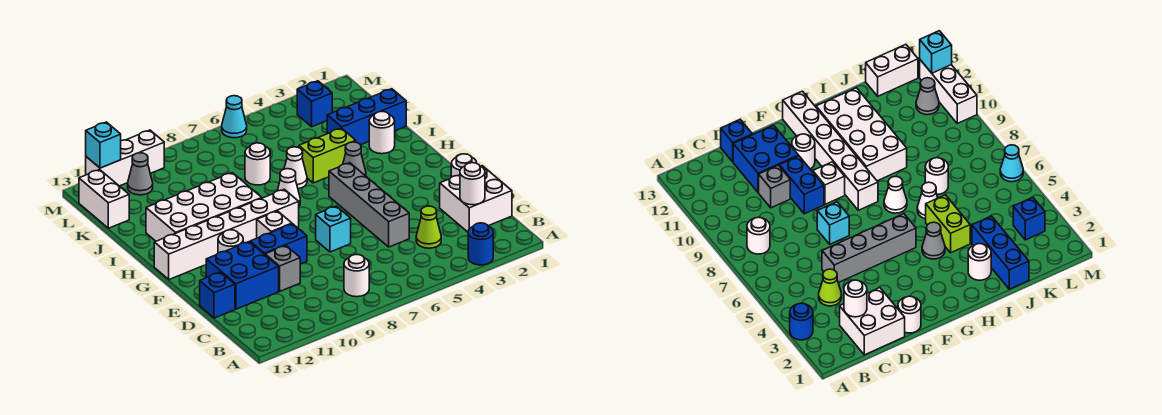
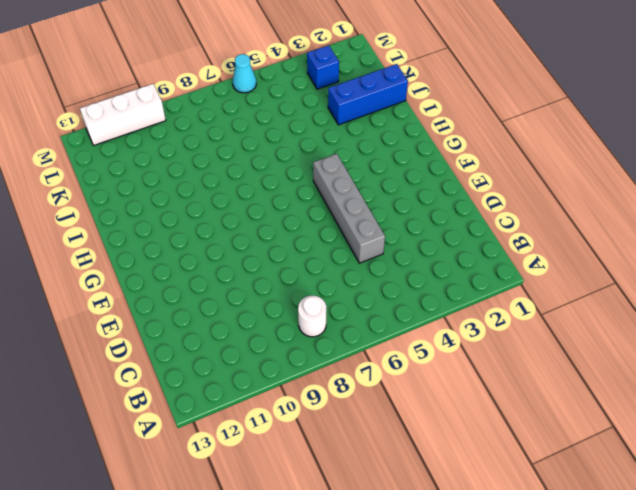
none -> blue 1x1 round brick [468,223,493,265]
none -> white 2x2 brick [440,166,512,232]
none -> lime 1x1 cone [416,206,441,248]

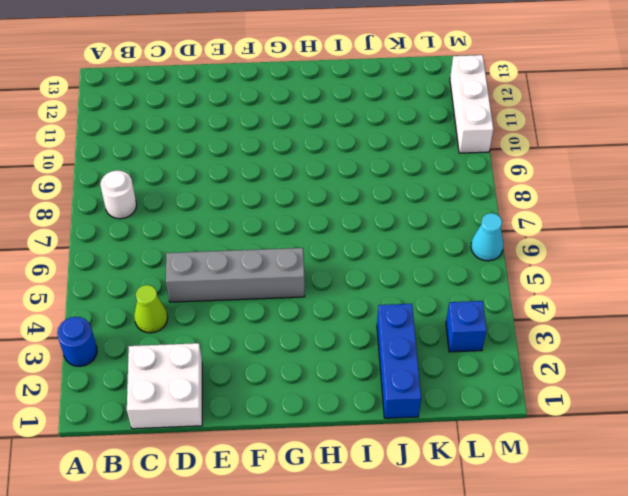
none -> grey 1x1 brick [265,246,300,291]
none -> blue 2x2 brick [206,242,279,309]
none -> blue 1x1 brick [200,272,235,318]

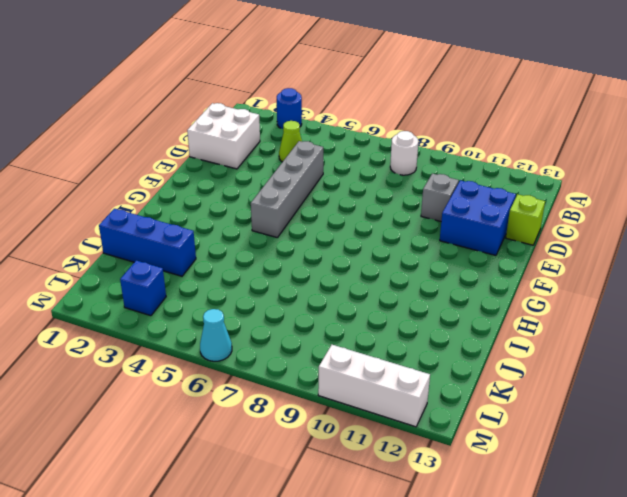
lime 1x1 brick [506,194,545,245] -> blue 1x1 brick [200,272,235,318]
none -> white 1x1 round brick [451,154,477,177]
none -> cyan 1x1 brick [316,206,351,252]
none -> blue 1x2 brick [250,224,307,264]

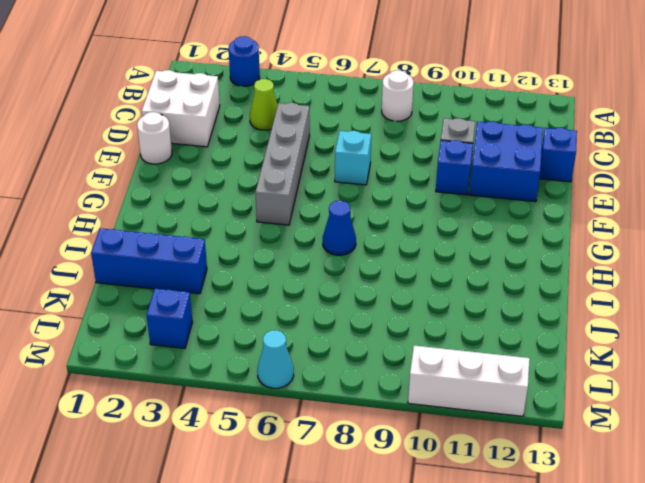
blue 1x1 brick [436,140,473,195] -> blue 1x2 brick [250,224,307,264]
blue 1x1 cone [323,201,356,255] -> white 1x1 cone [277,169,300,206]
none -> white 1x1 brick [257,211,292,238]
none -> white 1x1 round brick [218,230,243,253]
none -> white 1x6 brick [154,189,299,279]

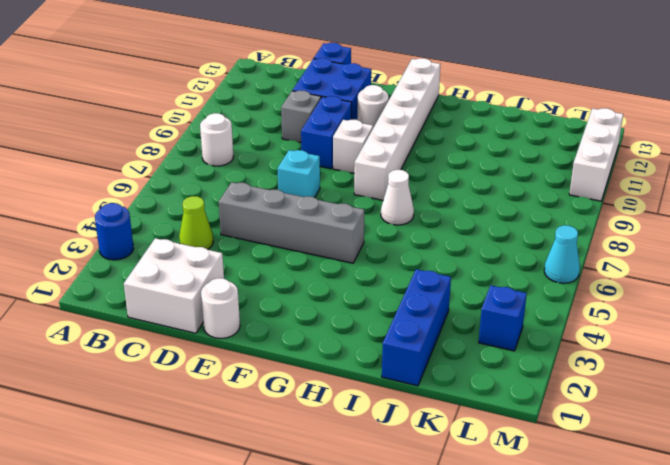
none -> grey 1x1 cone [343,142,366,176]
none -> white 2x4 brick [146,173,262,241]
none -> white 1x1 round brick [369,111,395,154]

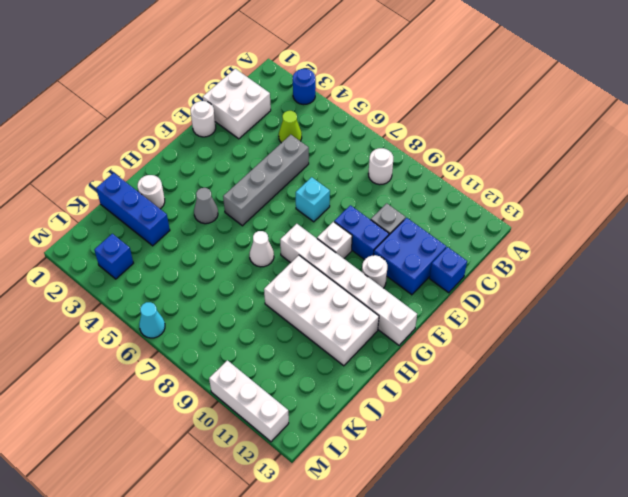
none -> lime 1x2 brick [299,128,356,183]
none -> white 1x1 cone [284,147,307,189]
none -> white 1x1 round brick [245,143,270,185]

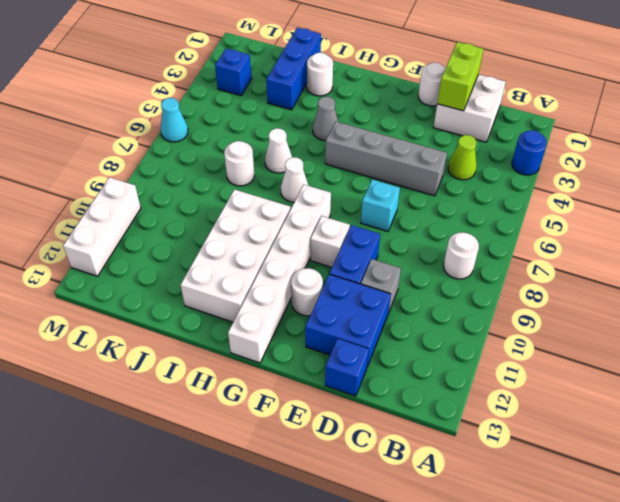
lime 1x2 brick [437,42,483,111] -> lime 1x2 brick moved to [299,128,356,183]
none -> white 1x2 brick [79,170,129,228]
none -> grey 1x1 cone [128,153,153,195]
none -> white 1x1 round brick [460,163,485,205]

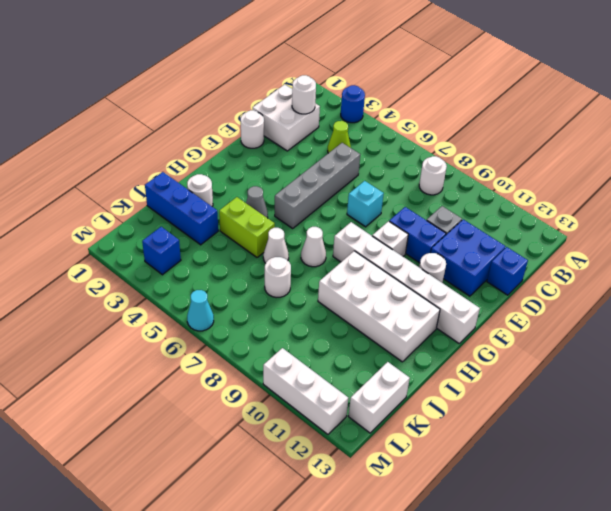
none -> grey 1x1 cone [128,153,153,195]
none -> cyan 1x1 brick [86,122,121,168]

